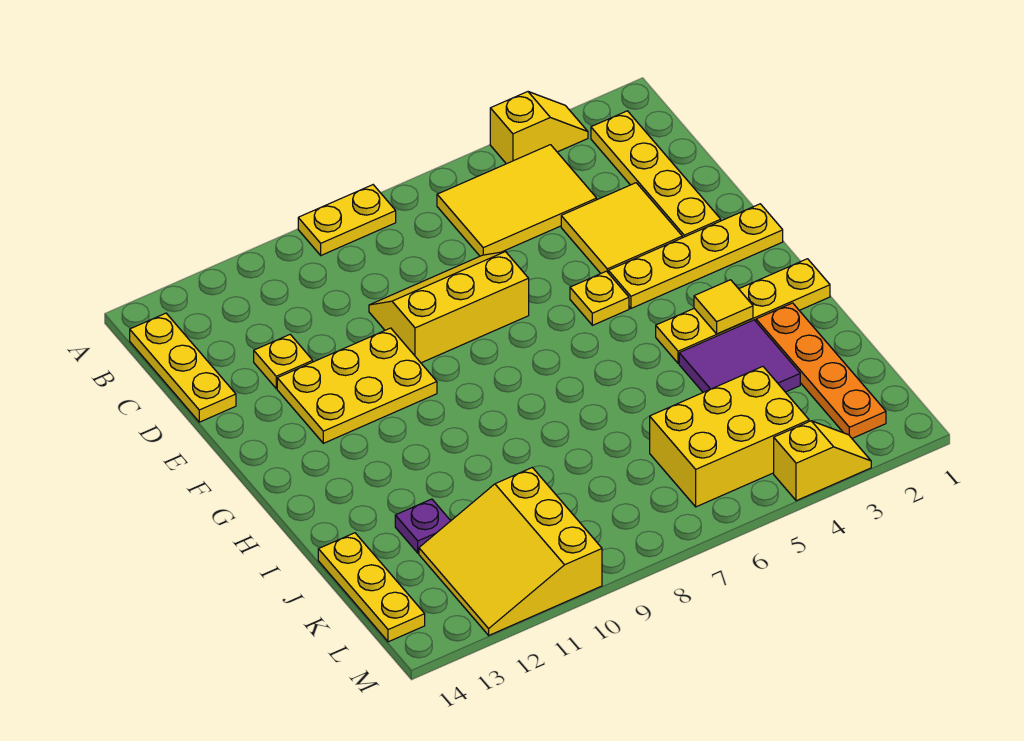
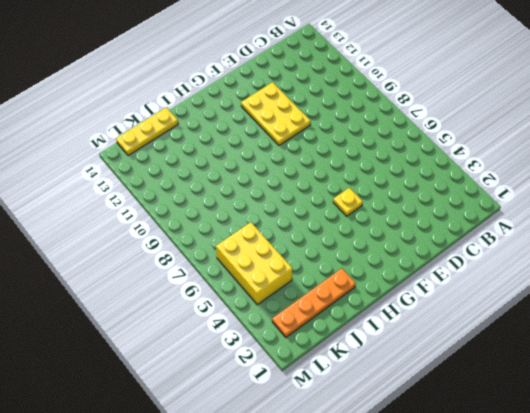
none -> yellow 1x2 slope [490,92,588,164]
none -> yellow 1x2 plate [298,185,396,255]
none -> yellow 1x4 plate [591,111,721,238]

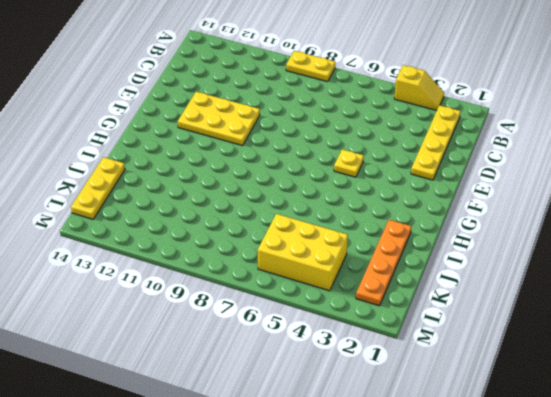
none -> yellow 2x3 tile [437,145,597,256]
none -> yellow 1x3 plate [130,313,236,422]
none -> yellow 2x2 tile [561,183,682,273]

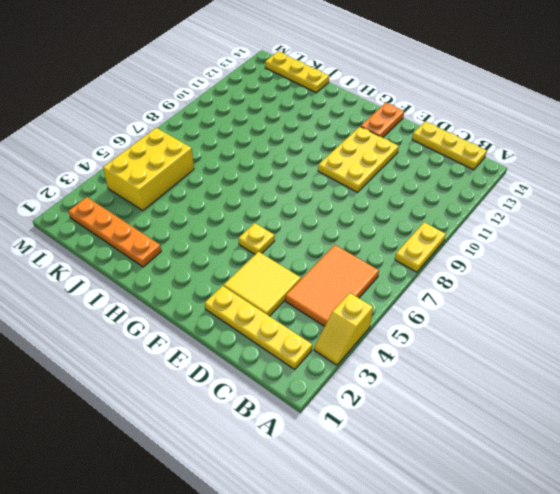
orange 2x3 tile [285,245,379,326] -> yellow 2x3 tile [437,145,597,256]
orange 1x2 plate [360,103,404,138] -> none
none -> yellow 2x3 slope [369,252,529,363]
none -> yellow 1x1 plate [254,335,313,388]
none -> yellow 1x4 plate [608,204,783,308]

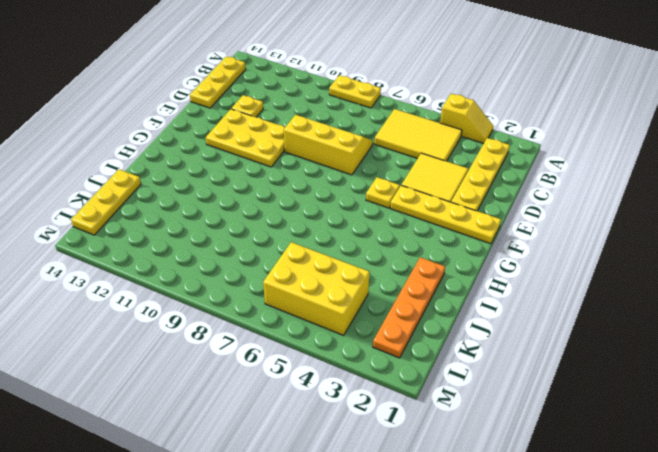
none -> yellow 1x4 plate [656,259,830,363]
none -> purple 2x2 tile [679,320,800,392]
none -> purple 1x1 plate [395,499,450,553]

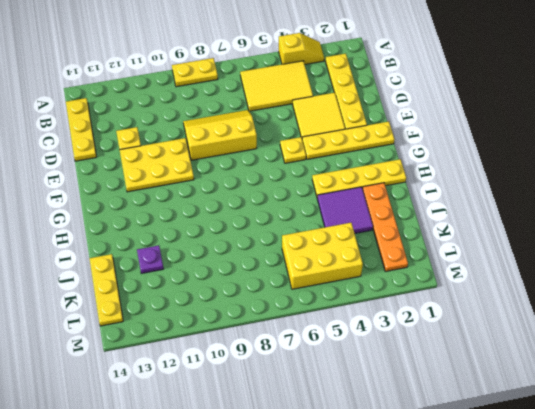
none -> yellow 3x3 slope [419,468,602,635]
none -> yellow 1x2 slope [774,421,871,501]
none -> yellow 1x1 tile [694,280,753,334]

